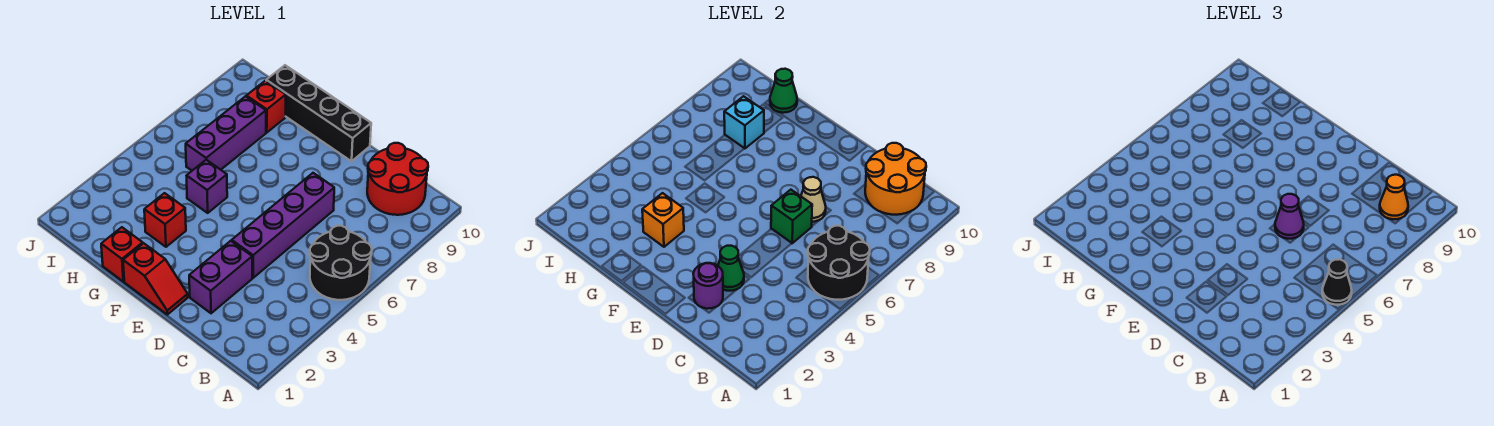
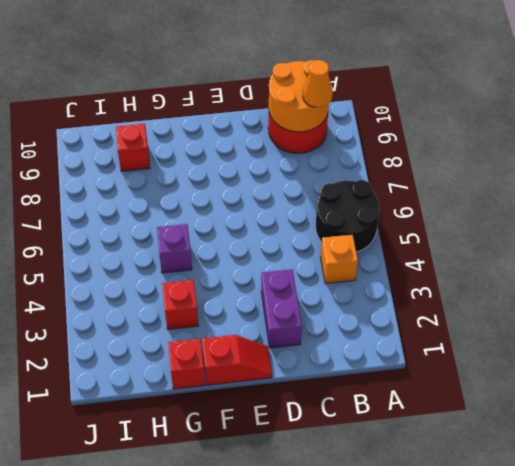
orange 1x1 brick [321,234,358,284] -> orange 1x1 brick moved to [642,193,684,247]
none -> purple 1x4 brick [232,173,334,278]
none -> black 1x4 brick [266,65,371,161]
none -> purple 1x3 brick [186,96,266,171]

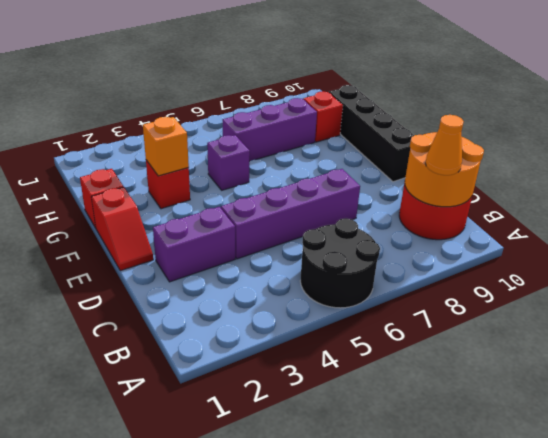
none -> black 2x2 round brick [808,226,870,300]
none -> purple 1x1 round brick [693,263,723,309]
none -> green 1x1 cone [718,246,744,291]

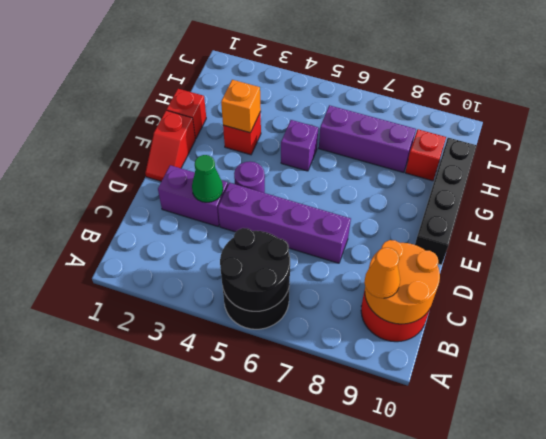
purple 1x1 round brick [234,162,265,193] -> purple 1x1 round brick moved to [693,263,723,309]
none -> green 1x1 brick [771,190,812,243]
none -> tan 1x1 cone [801,177,826,222]
none -> cyan 1x1 brick [724,96,764,149]

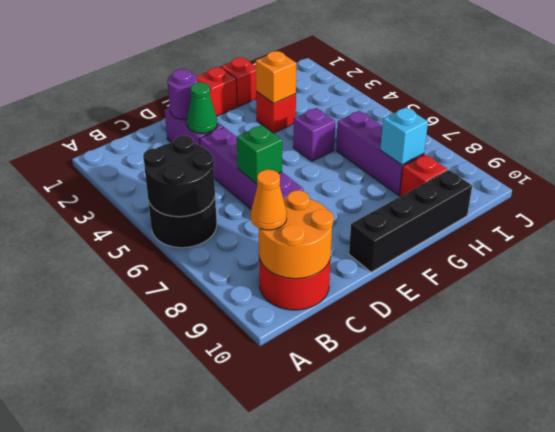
none -> tan 1x1 cone [801,177,826,222]
none -> green 1x1 cone [770,69,797,113]
none -> black 1x1 cone [1322,259,1352,305]

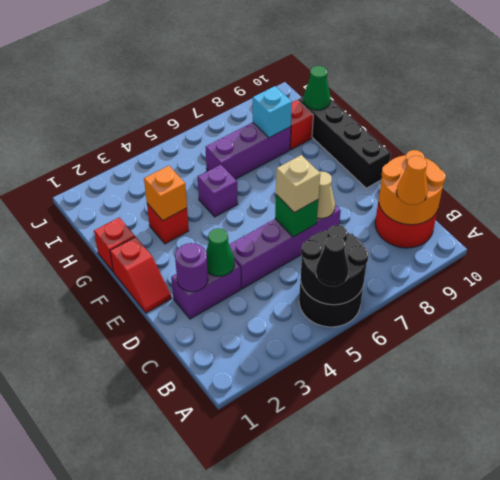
tan 1x1 brick [276,155,320,213] -> purple 1x1 cone [1275,194,1304,239]

